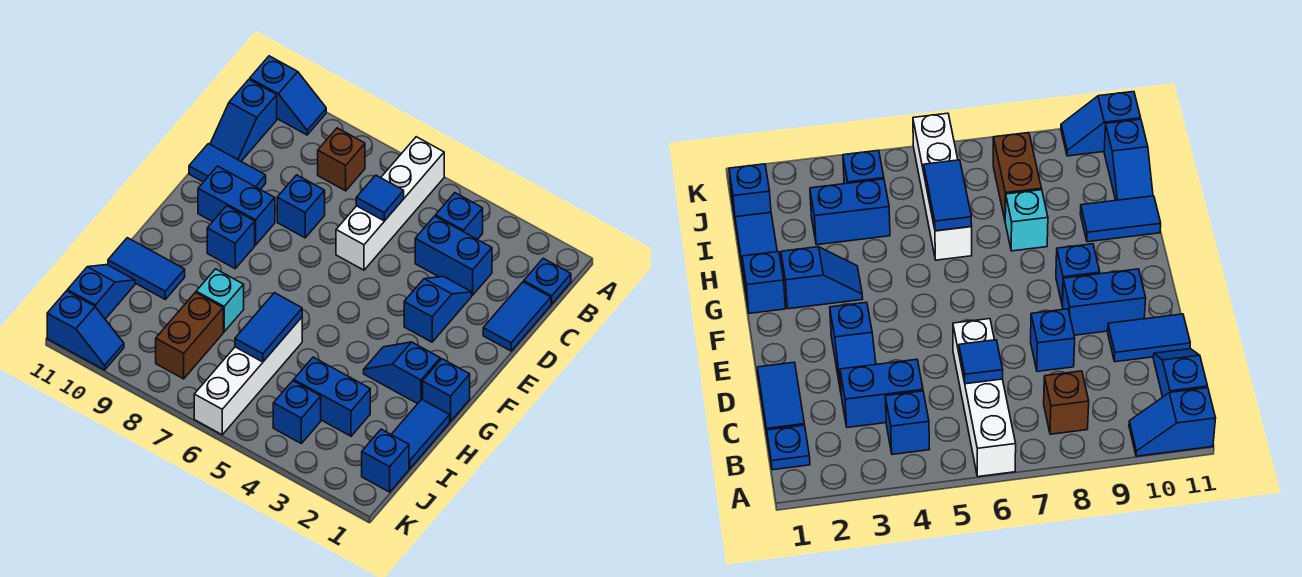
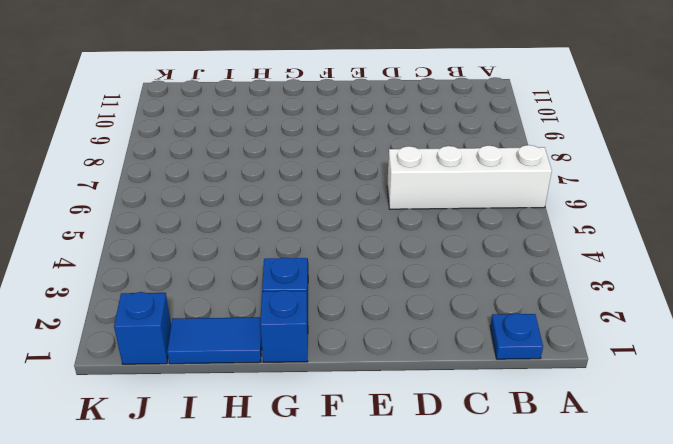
none -> blue 1x2 slope [250,56,326,135]
none -> blue 1x1 brick [436,193,483,240]
none -> brown 1x1 brick [318,128,365,191]

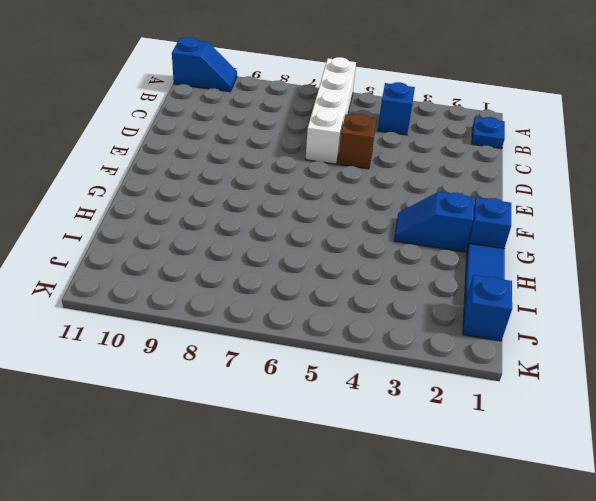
brown 1x1 brick [338,114,377,169] -> brown 1x1 brick moved to [318,128,365,191]
none -> blue 1x2 slope [210,79,277,161]
none -> blue 1x2 tile [483,282,551,351]
none -> blue 1x2 brick [415,216,492,295]

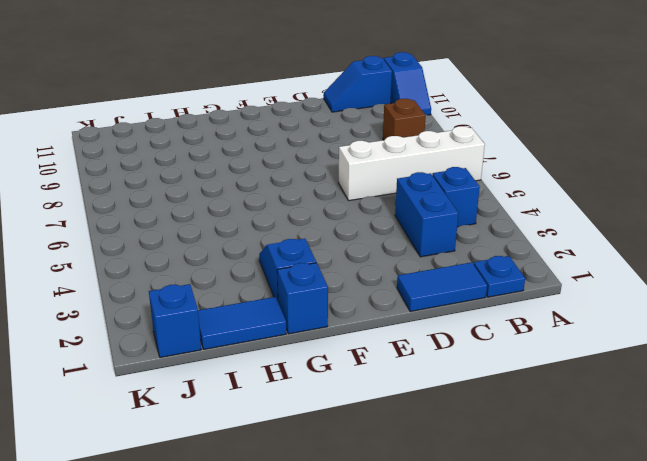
none -> blue 1x2 slope [404,277,472,342]
none -> blue 1x1 brick [277,175,325,238]
none -> blue 1x2 tile [189,144,266,189]

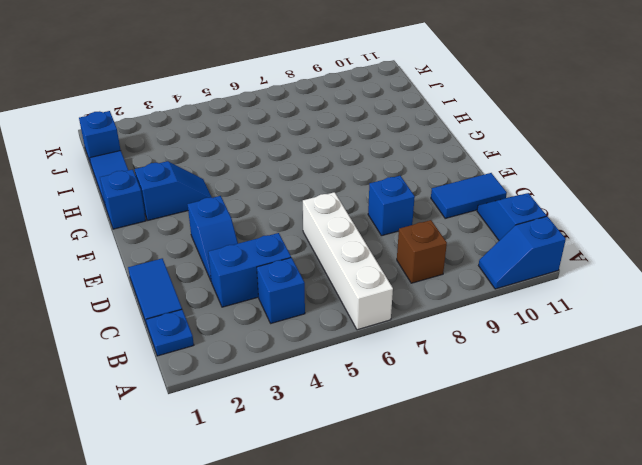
none -> blue 1x2 brick [198,166,275,245]
none -> blue 1x1 brick [207,206,255,269]
none -> white 1x4 brick [194,317,302,435]

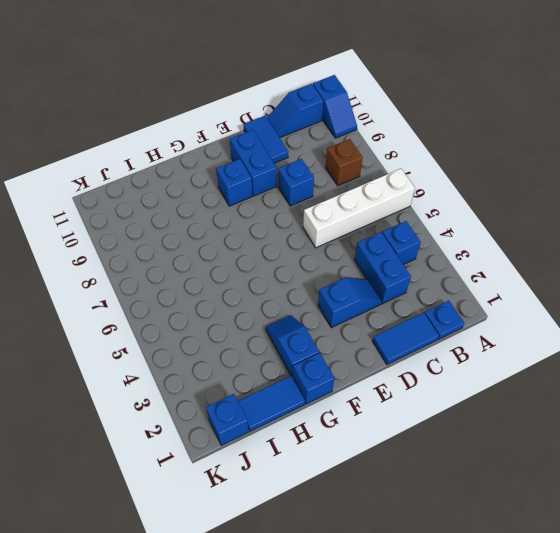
none -> white 1x4 brick [194,317,302,435]
none -> cyan 1x1 brick [196,269,244,332]
none -> blue 1x2 tile [108,238,185,299]

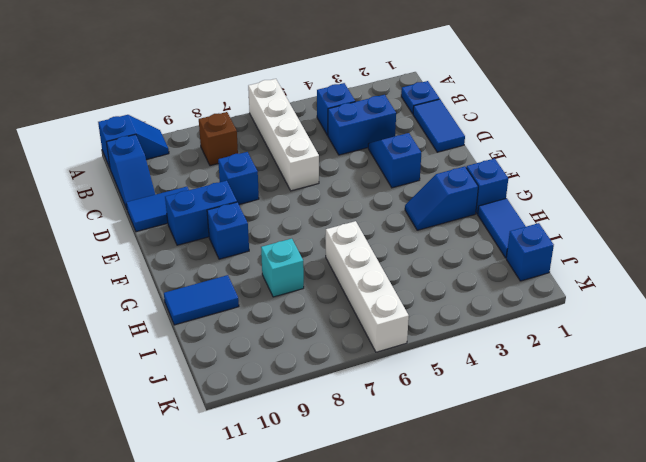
none -> blue 1x2 brick [294,357,370,436]
none -> brown 1x2 brick [156,292,223,379]
none -> blue 1x2 slope [67,265,135,319]

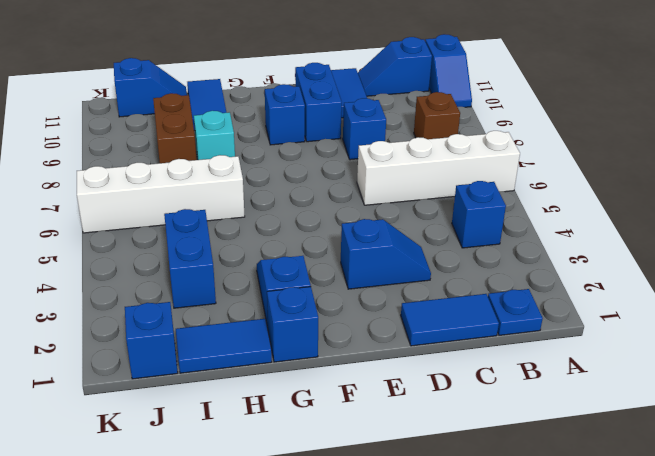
brown 1x2 brick [153,93,197,163] -> brown 1x2 brick turned to [156,292,223,379]
none -> blue 1x2 brick [415,216,492,295]
none -> blue 1x1 brick [273,381,321,443]
none -> blue 1x2 slope [47,291,124,370]

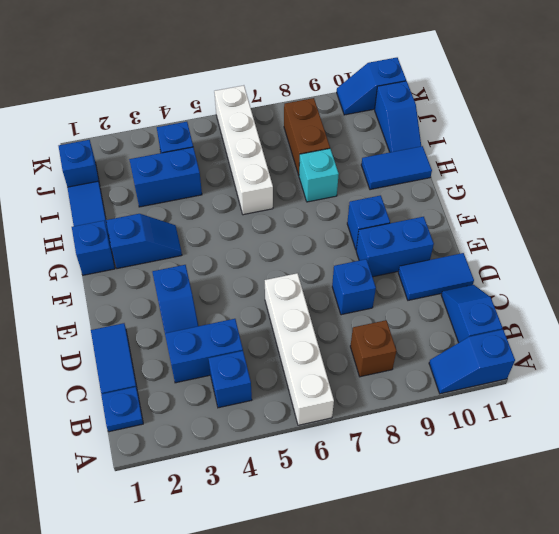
none -> blue 1x1 tile [356,175,404,221]
none -> blue 1x2 tile [235,293,302,362]

